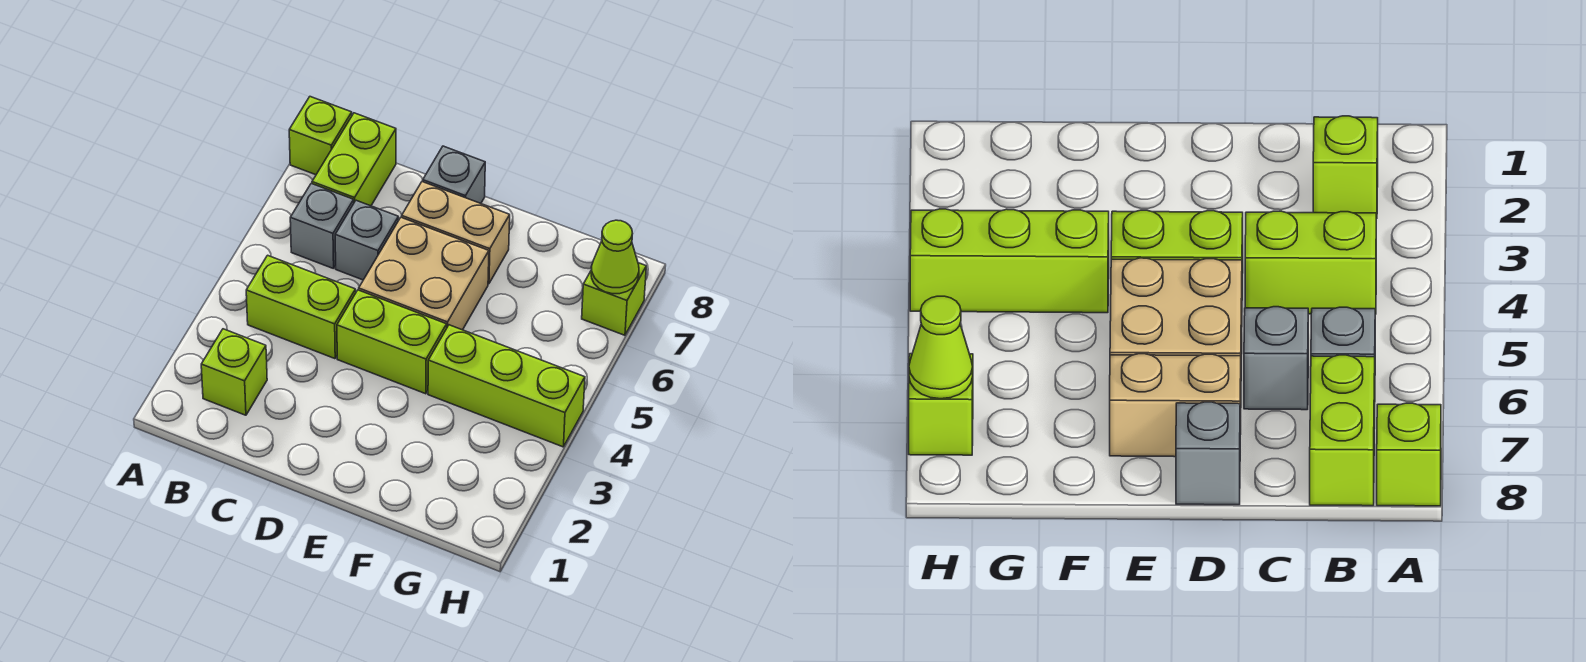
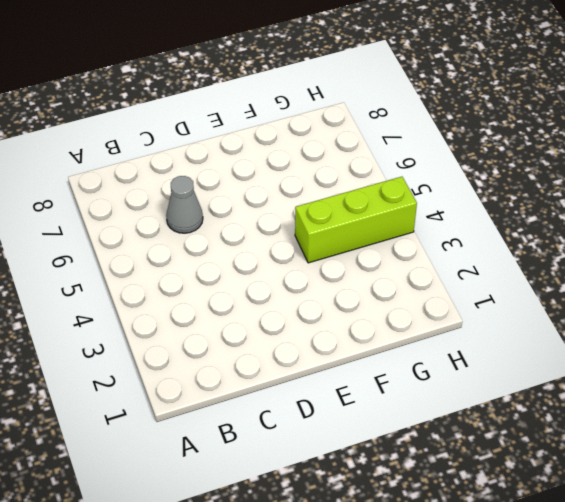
grey 1x1 cone [166,176,203,233] -> grey 1x1 brick [335,200,398,280]
none -> lime 1x1 brick [289,97,352,175]
none -> lime 1x1 brick [201,329,267,415]
none -> lime 1x2 brick [246,255,356,359]

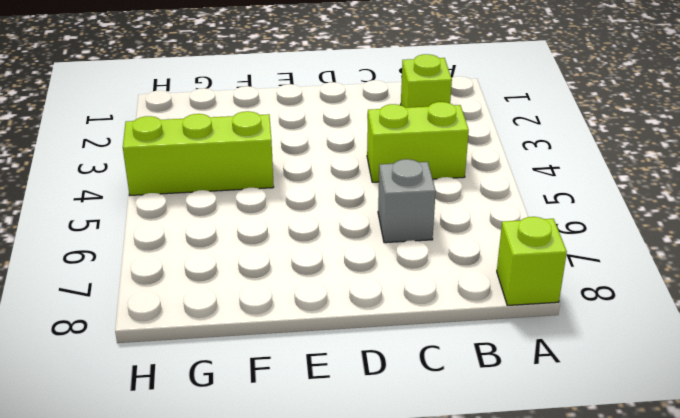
none -> grey 1x1 brick [290,183,354,269]
none -> lime 1x2 brick [312,113,396,206]
none -> lime 1x2 brick [337,290,447,394]

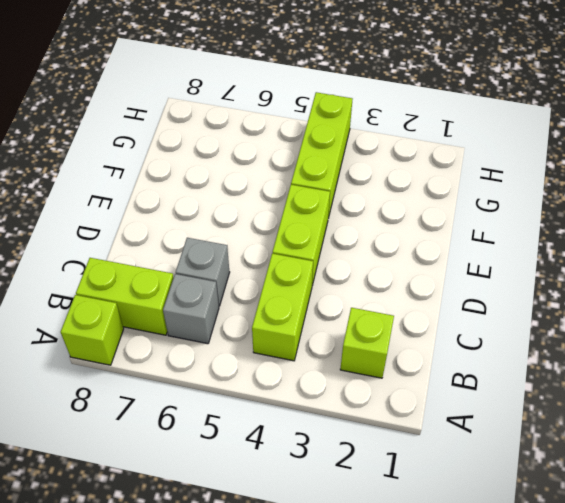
none -> tan 2x2 brick [359,217,489,330]
none -> tan 1x2 brick [402,182,510,284]
none -> grey 1x1 brick [423,146,485,203]

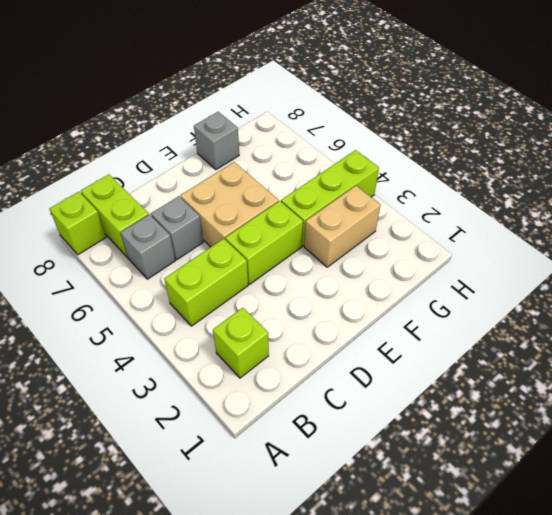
tan 1x2 brick [304,186,380,267] -> tan 1x2 brick moved to [402,182,510,284]
grey 1x1 brick [194,112,239,170] -> grey 1x1 brick moved to [423,146,485,203]
none -> lime 1x1 brick [582,263,646,335]
none -> lime 1x1 cone [591,220,639,294]

